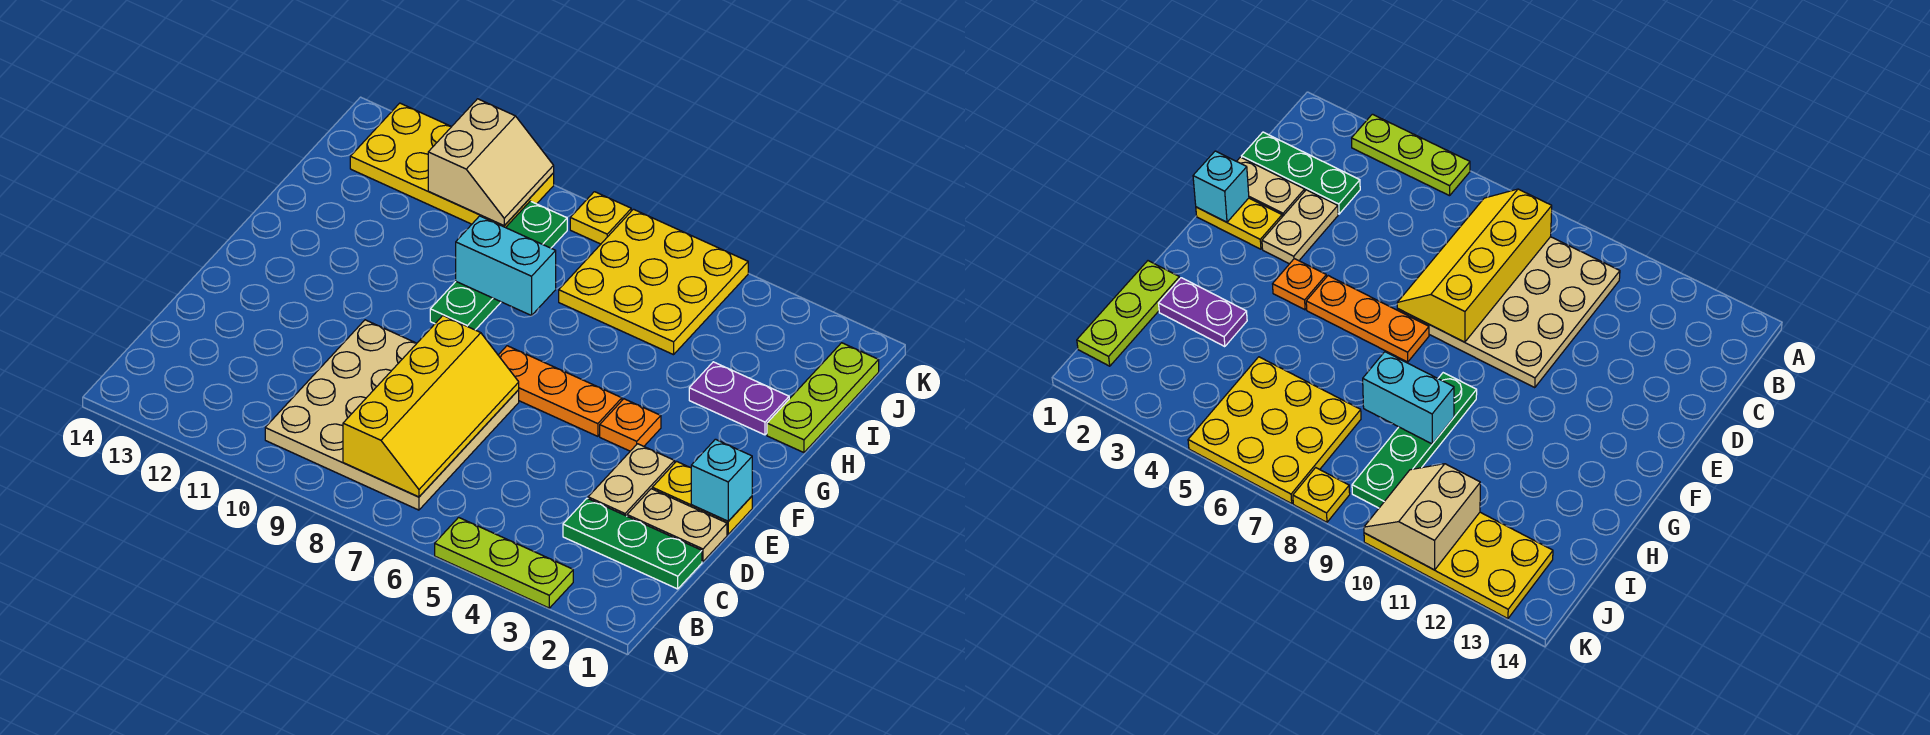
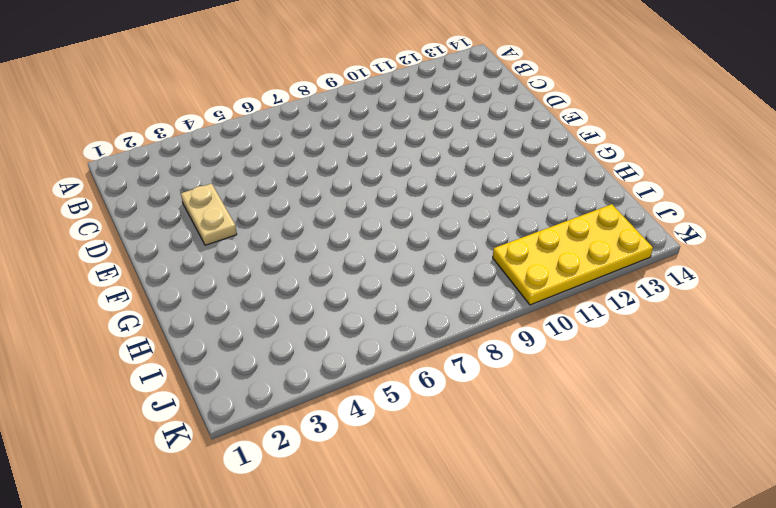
none -> lime 1x3 plate [435,517,573,608]
none -> tan 4x4 plate [265,320,519,510]
none -> green 1x3 plate [563,498,702,589]

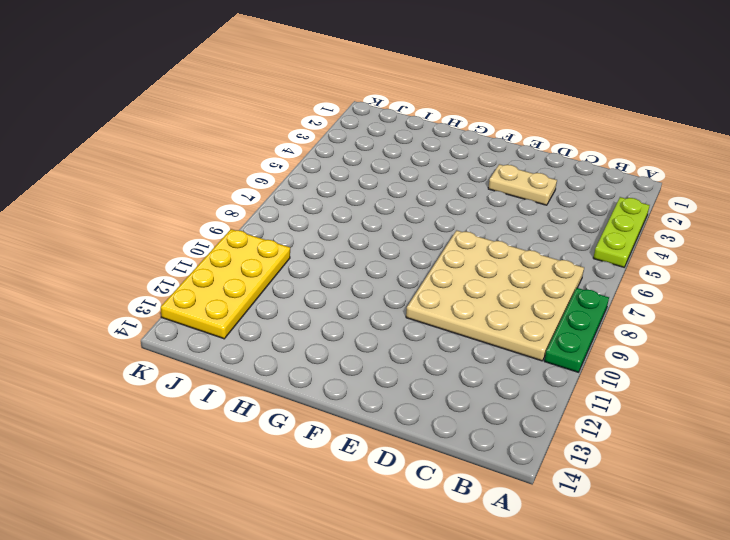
green 1x3 plate [544,288,609,372] -> green 1x3 plate moved to [563,498,702,589]
none -> tan 1x2 plate [627,489,727,562]
none -> yellow 1x2 plate [652,461,752,534]
none -> orange 1x1 plate [600,399,661,451]

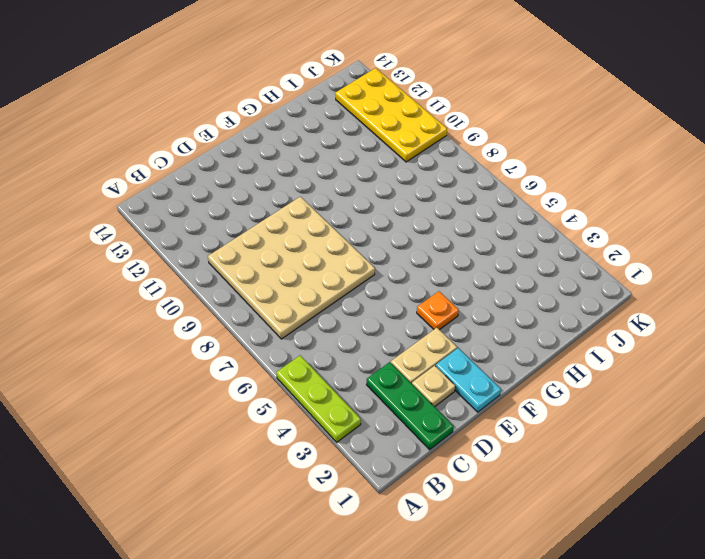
tan 1x1 plate [412,365,455,407] -> tan 1x2 plate [627,489,727,562]
cyan 1x2 plate [436,348,501,412] -> yellow 1x2 plate [652,461,752,534]
none -> orange 1x3 plate [498,346,622,436]
none -> green 1x4 plate [430,201,567,330]
none -> lime 1x3 plate [767,343,879,453]

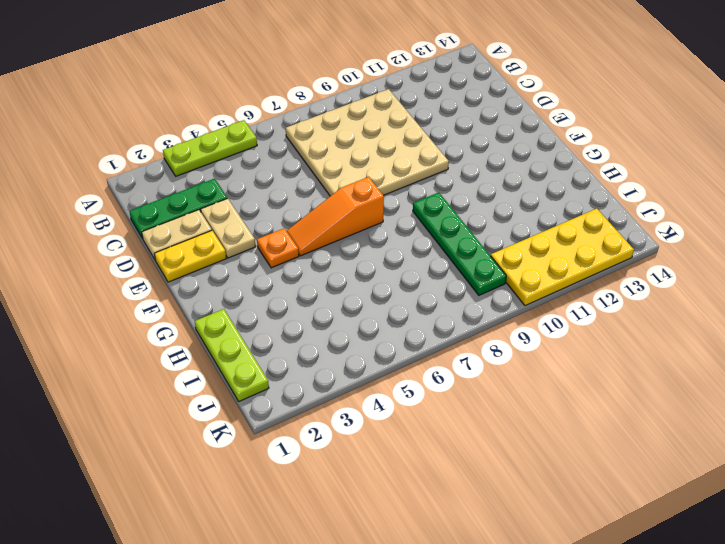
orange 1x3 slope [287,177,384,256] -> orange 1x3 plate [498,346,622,436]
none -> purple 1x2 plate [689,362,789,435]
none -> yellow 3x3 plate [559,209,748,355]
none -> yellow 1x1 plate [570,192,631,244]

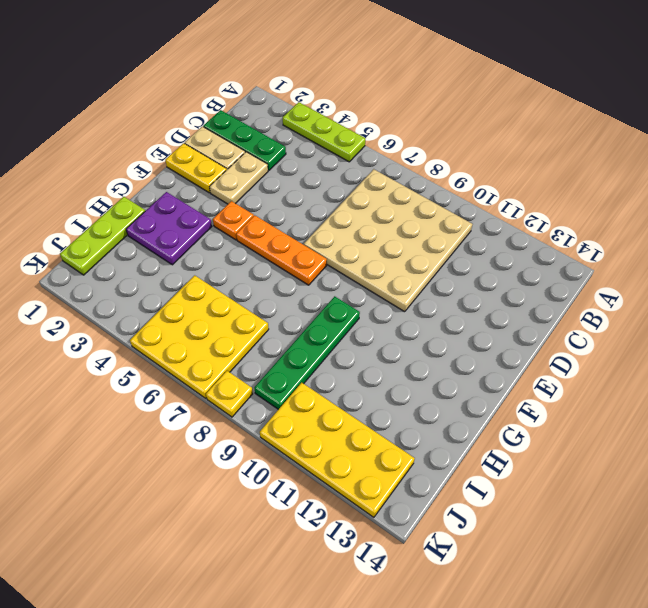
purple 2x2 plate [126,192,212,265] -> purple 1x2 plate [689,362,789,435]
none -> yellow 2x4 slope [343,316,519,497]
none -> cyan 1x1 brick [691,439,752,521]
none -> cyan 1x2 brick [456,216,556,316]

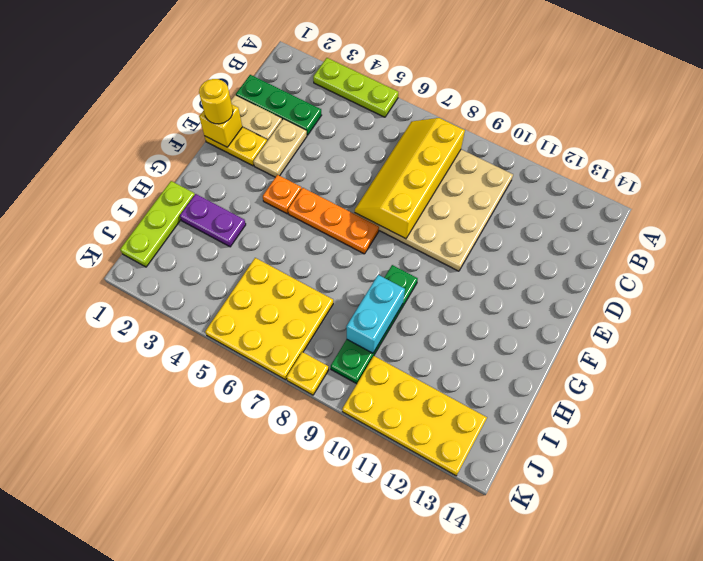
yellow 1x1 brick [199,105,242,147] -> cyan 1x1 brick [691,439,752,521]
yellow 1x1 round brick [199,79,233,124] -> none
cyan 1x2 brick [346,275,405,353] -> cyan 1x2 brick turned to [456,216,556,316]
none -> tan 2x2 slope [428,99,554,225]

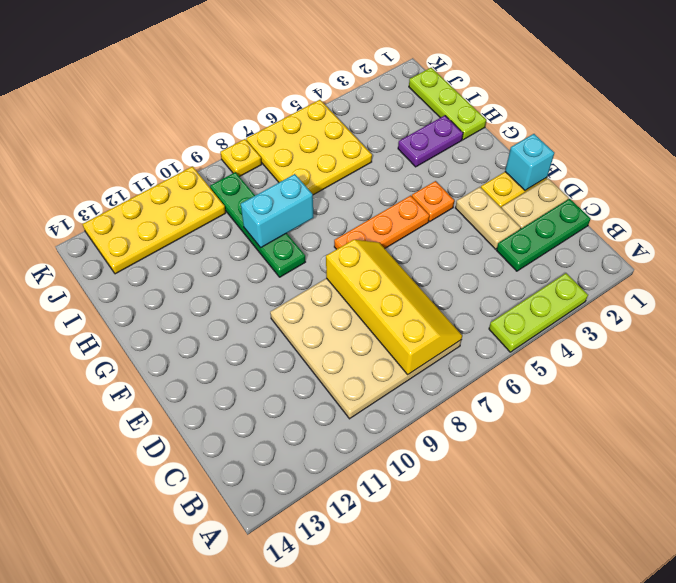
none -> tan 2x2 slope [428,99,554,225]

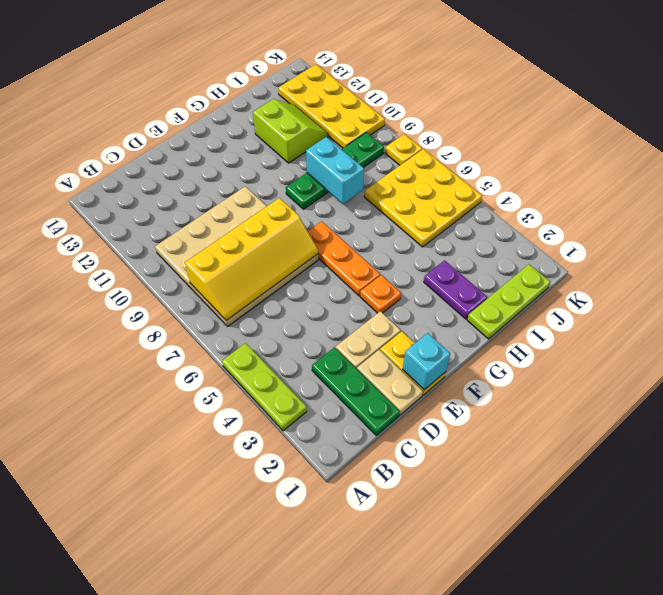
lime 2x2 slope [253,99,328,163] -> none
none -> tan 2x2 slope [428,99,554,225]

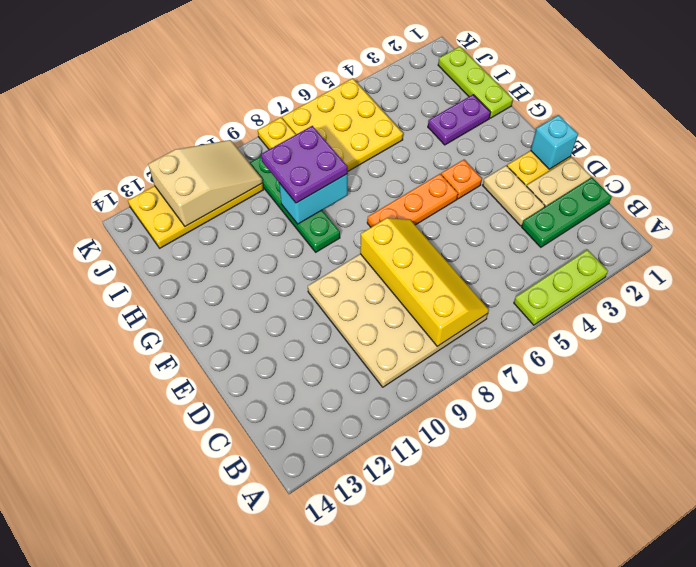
purple 2x2 plate [261,126,348,203] -> none
tan 2x3 slope [148,140,263,226] -> tan 2x2 slope [428,99,554,225]

